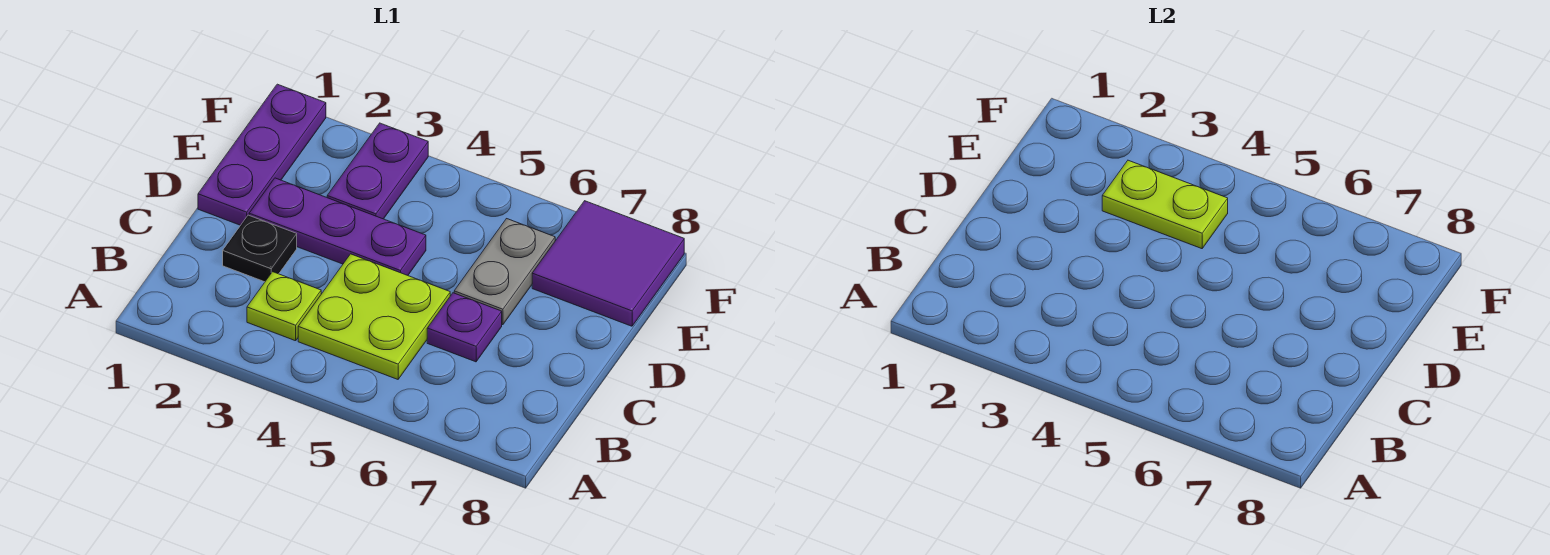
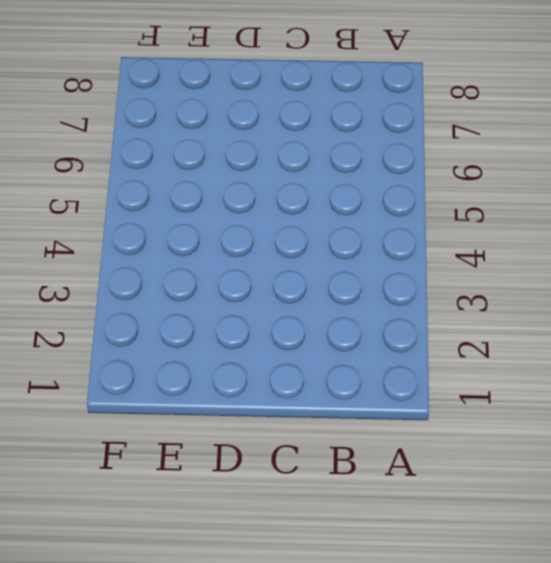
none -> lime 1x1 plate [247,272,321,341]
none -> lime 2x2 plate [298,254,450,379]

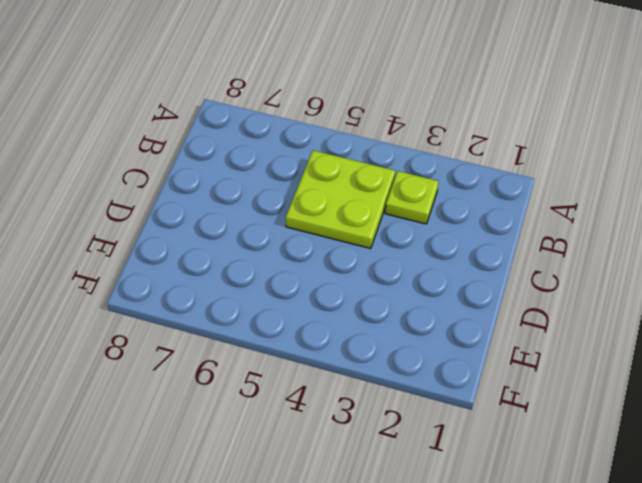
none -> black 1x1 plate [223,215,297,282]
none -> purple 1x1 plate [427,293,502,362]

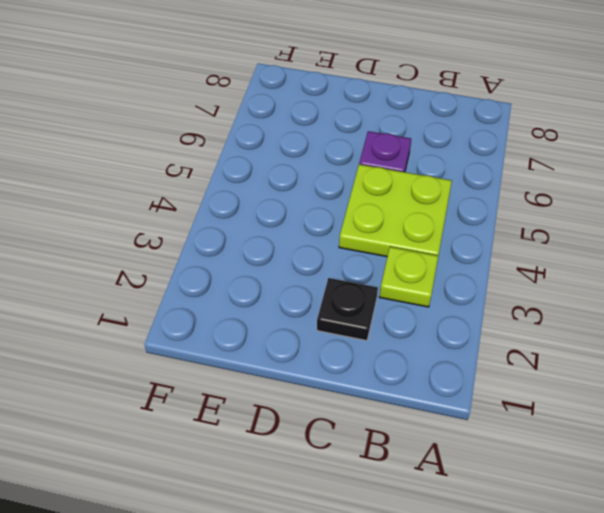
none -> purple 1x3 plate [198,84,326,225]
none -> purple 1x3 plate [249,178,426,275]

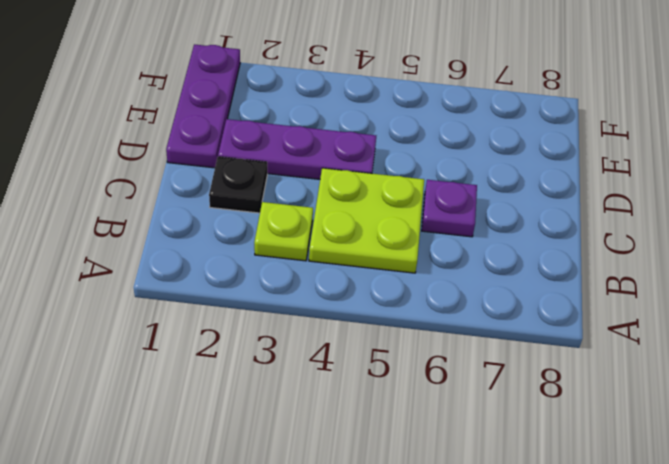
none -> grey 1x2 plate [454,219,555,325]
none -> purple 1x2 plate [327,123,428,219]

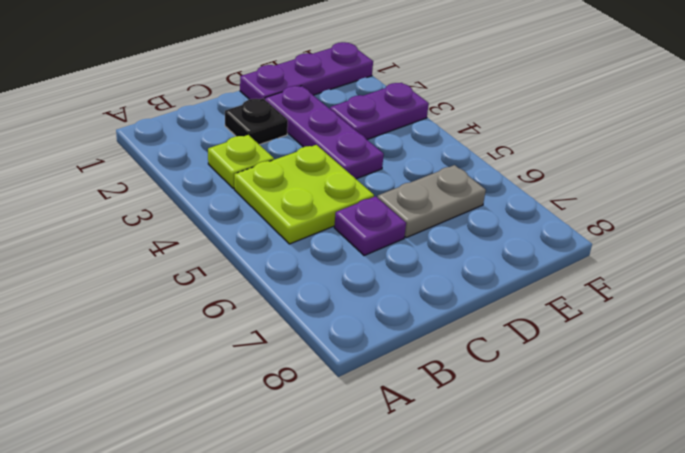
none -> purple 2x2 tile [532,201,684,326]
none -> lime 1x2 plate [1102,160,1228,249]

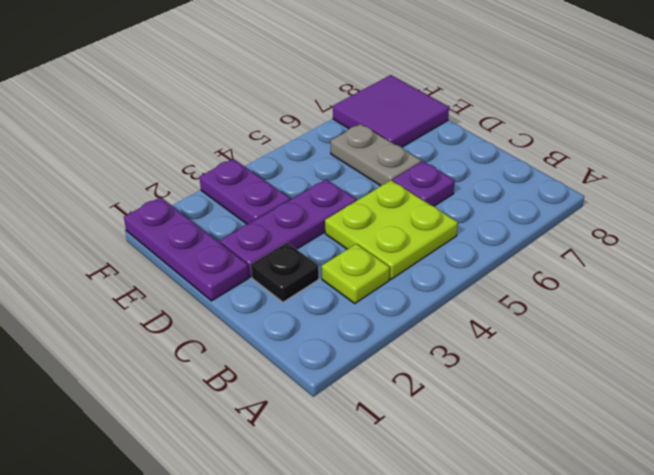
none -> lime 1x2 plate [1102,160,1228,249]

